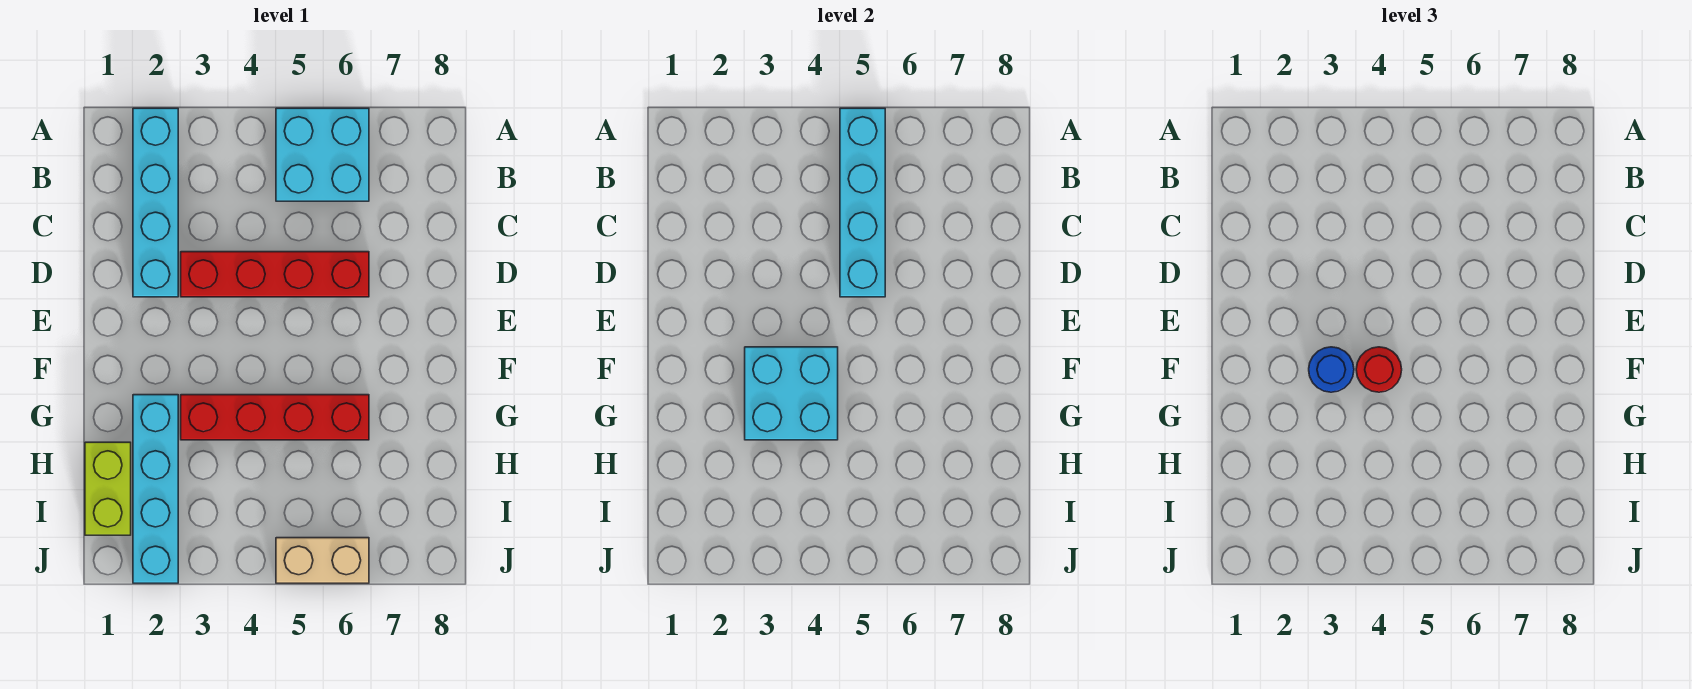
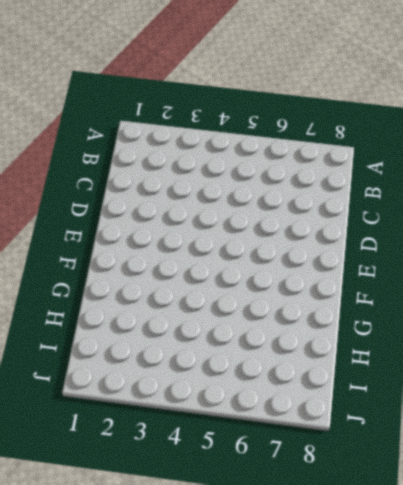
none -> cyan 1x4 brick [133,108,178,297]
none -> cyan 2x2 brick [276,108,369,201]

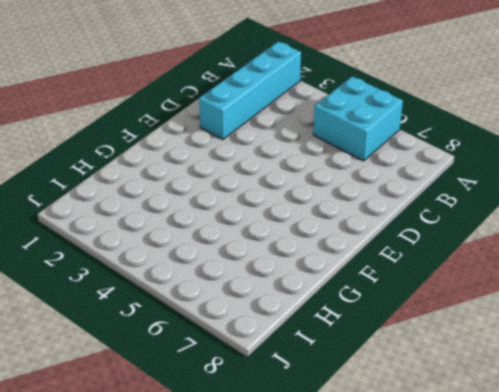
none -> red 1x4 brick [181,252,369,297]
none -> cyan 1x4 brick [133,395,178,583]

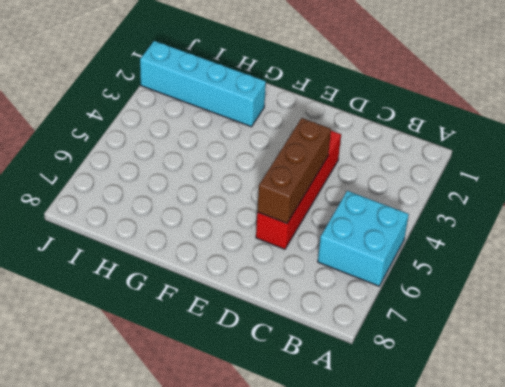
brown 1x3 brick [257,118,331,223] -> cyan 1x4 brick [840,108,885,297]
none -> cyan 1x4 brick [133,108,178,297]
none -> red 1x4 brick [181,395,369,440]

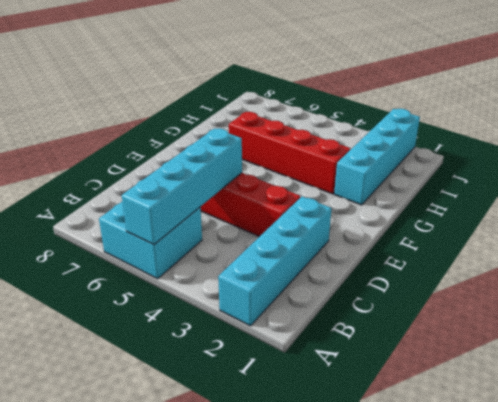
none -> lime 1x2 brick [85,442,131,535]
none -> tan 1x2 brick [276,538,369,583]

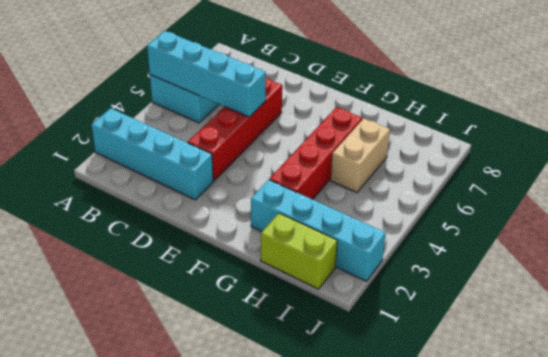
tan 1x2 brick [331,118,390,192] -> tan 1x2 brick moved to [276,538,369,583]
none -> cyan 2x2 brick [745,347,838,440]
none -> blue 1x1 round brick [1309,347,1354,392]

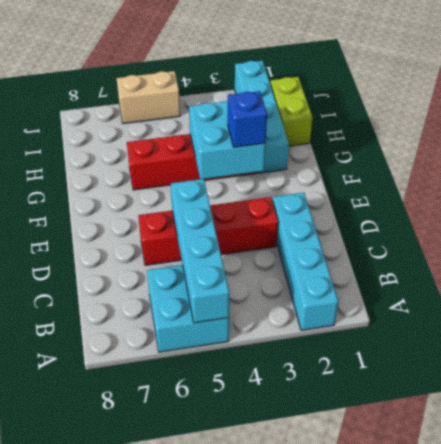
blue 1x1 brick [228,91,267,147] -> blue 1x1 round brick [1309,347,1354,392]
none -> red 1x1 round brick [1356,347,1402,392]

